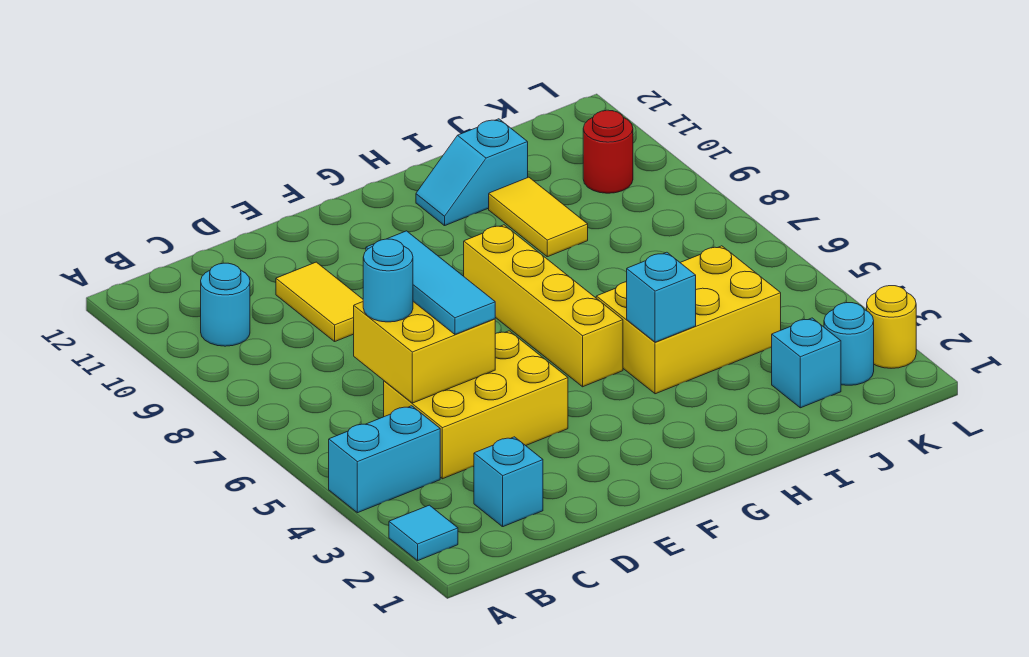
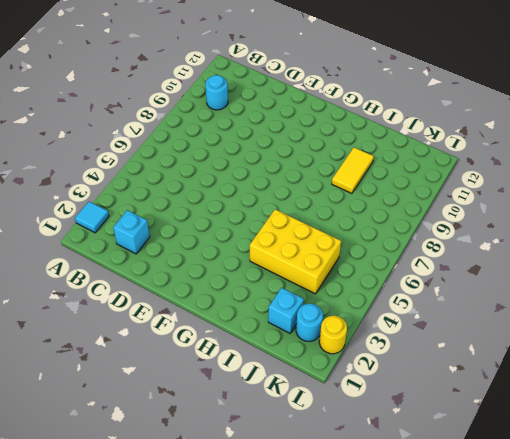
none -> cyan 1x2 brick [329,406,440,513]
none -> yellow 2x3 brick [384,331,568,479]
none -> yellow 1x2 tile [276,262,363,341]

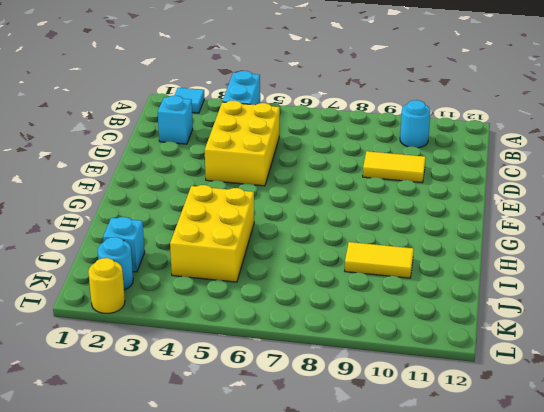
none -> yellow 1x4 brick [464,225,623,387]
none -> cyan 1x2 slope [416,119,528,226]
none -> red 1x1 round brick [583,110,633,193]

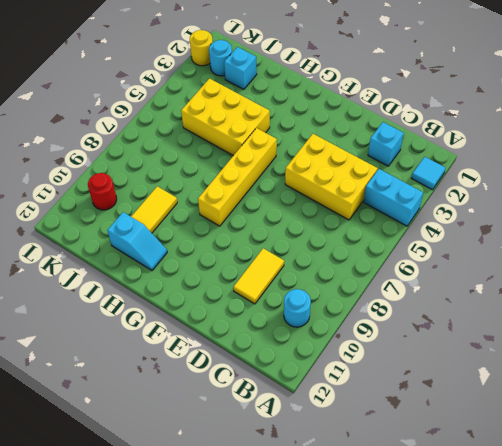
none -> yellow 2x2 brick [354,302,495,403]
none -> cyan 1x1 brick [627,252,696,342]
none -> cyan 1x1 round brick [363,239,413,322]

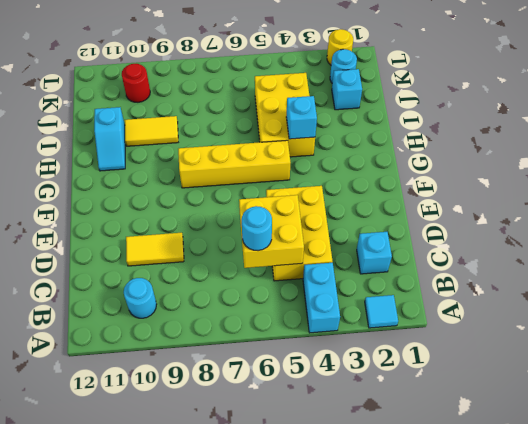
none -> cyan 1x3 tile [366,231,495,334]

